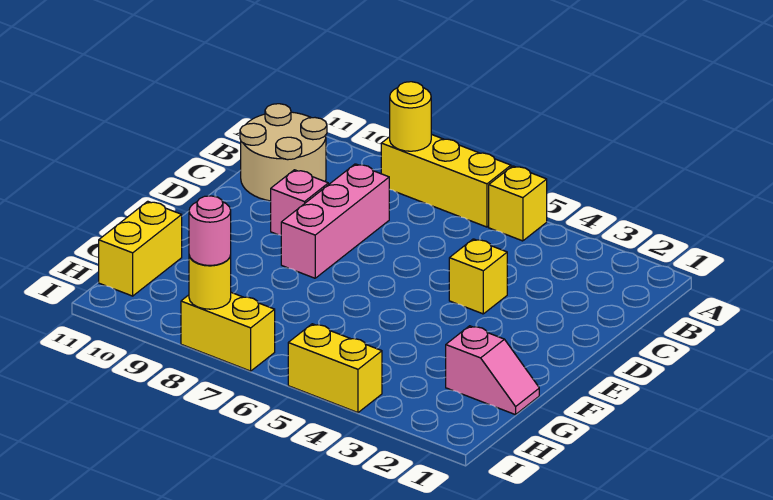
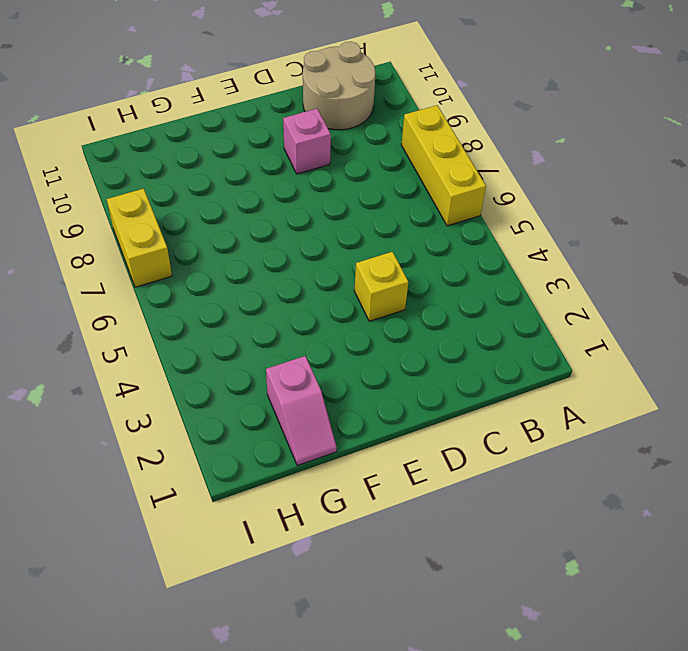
none -> yellow 1x1 brick [489,166,547,241]
none -> pink 1x3 brick [281,164,389,278]
none -> yellow 1x2 brick [99,201,182,296]

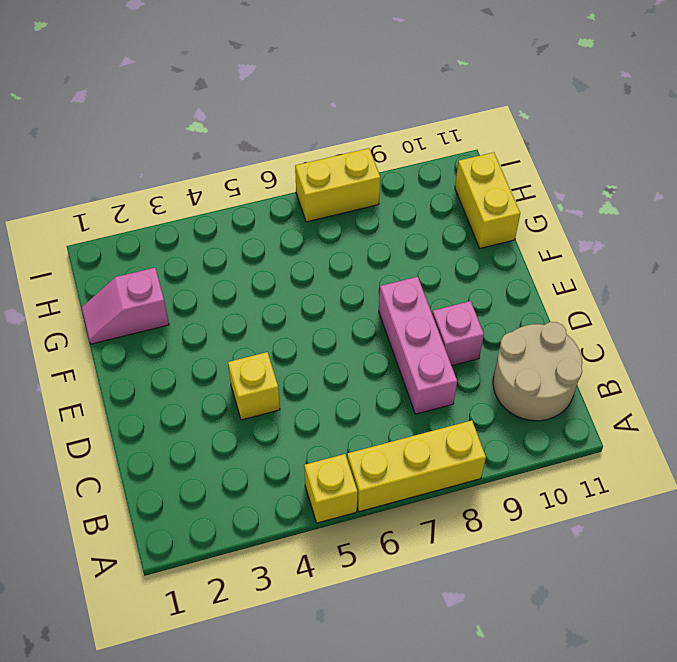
none -> yellow 1x2 brick [288,324,382,413]
none -> yellow 1x1 round brick [390,82,431,151]
none -> yellow 1x1 round brick [189,255,231,309]

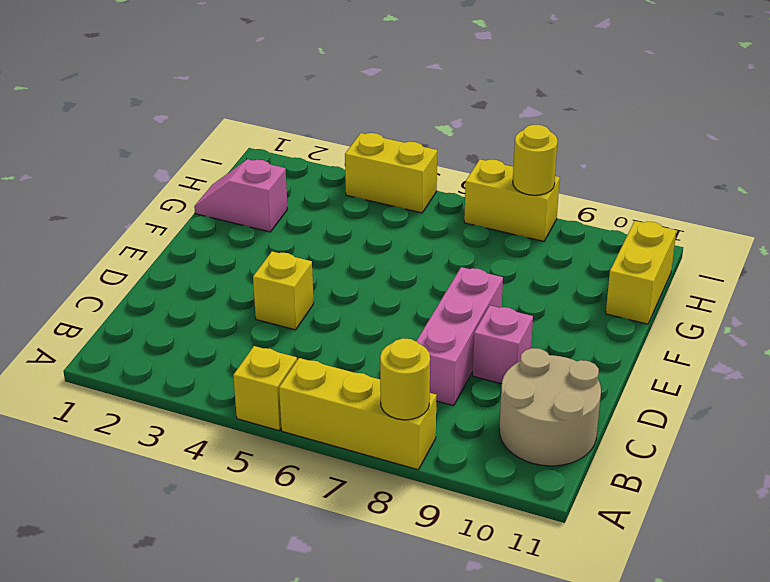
none -> pink 1x1 round brick [189,196,231,265]

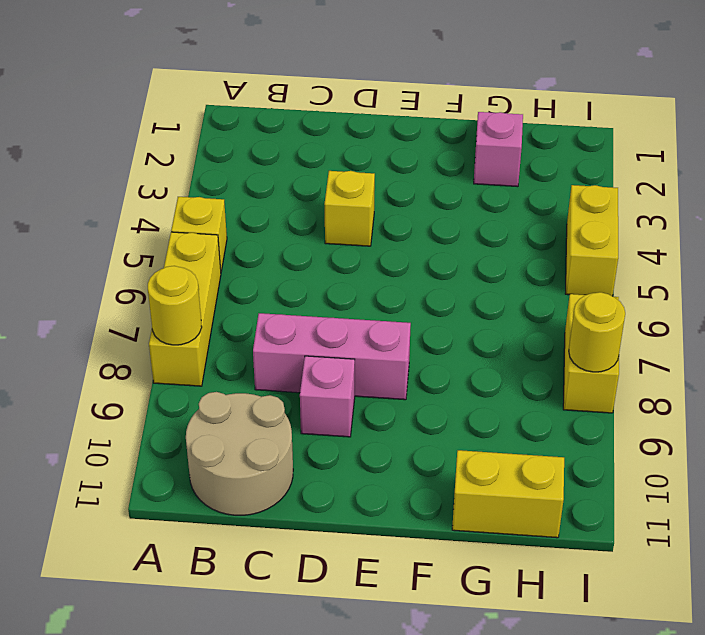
none -> pink 1x1 round brick [189,196,231,265]

